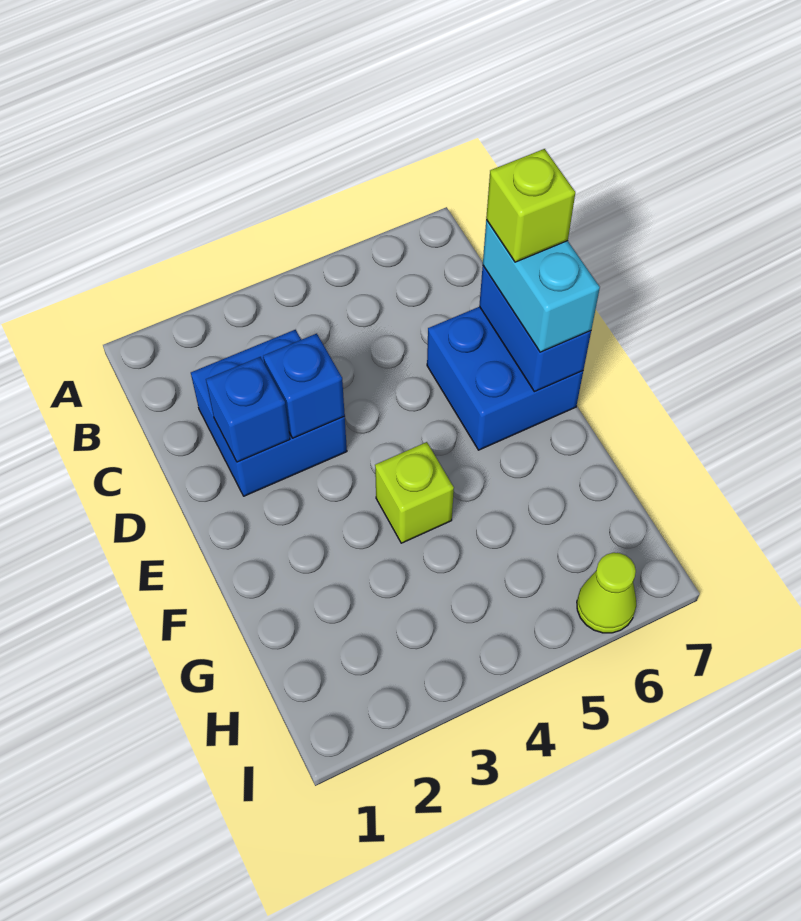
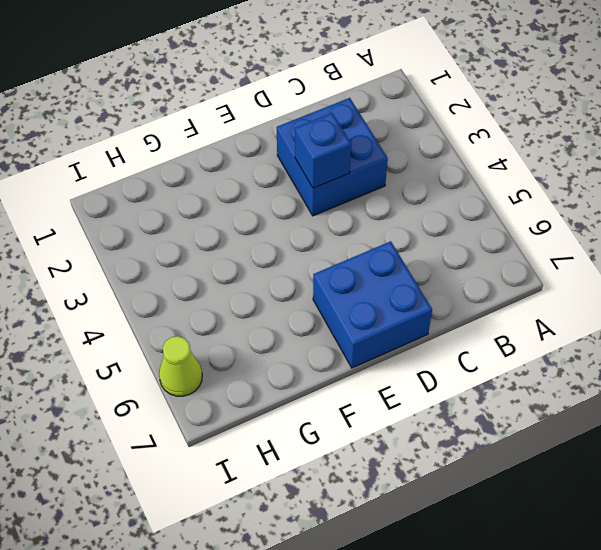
none -> lime 1x1 brick [375,442,454,543]
none -> blue 1x1 brick [206,357,290,462]

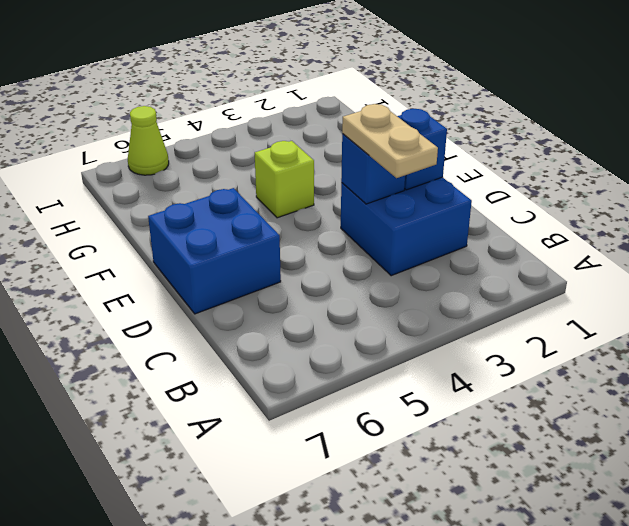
tan 1x2 plate [342,104,438,178] -> none
none -> blue 1x2 brick [479,266,591,392]
none -> cyan 1x2 brick [483,220,600,352]

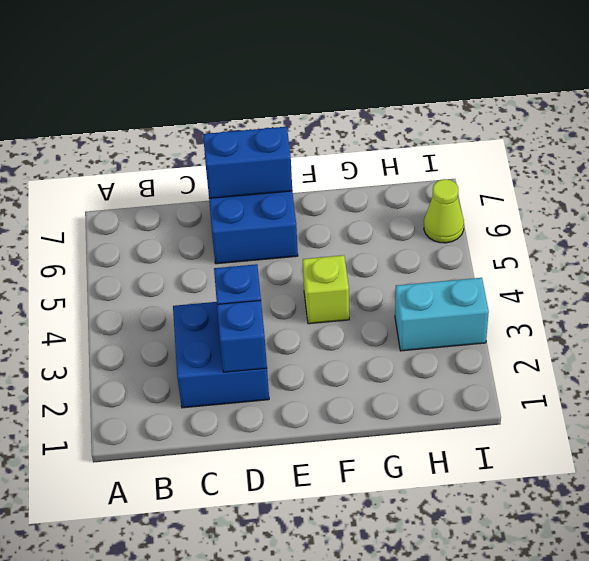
cyan 1x2 brick [395,278,489,351] -> cyan 1x2 brick moved to [483,220,600,352]
none -> lime 1x1 brick [486,149,575,262]

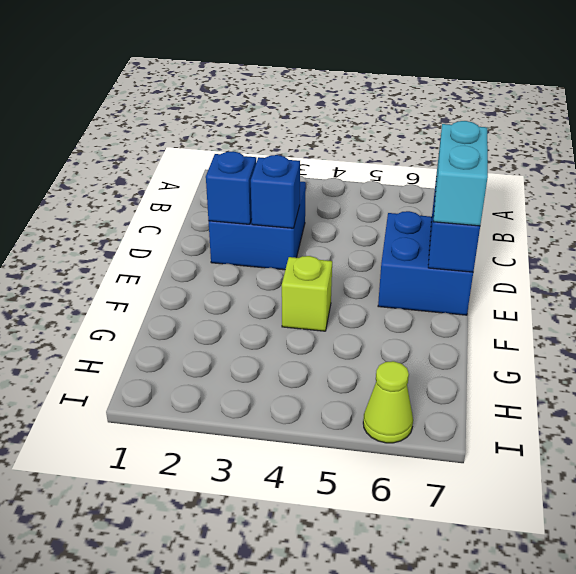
none -> lime 1x1 brick [486,149,575,262]

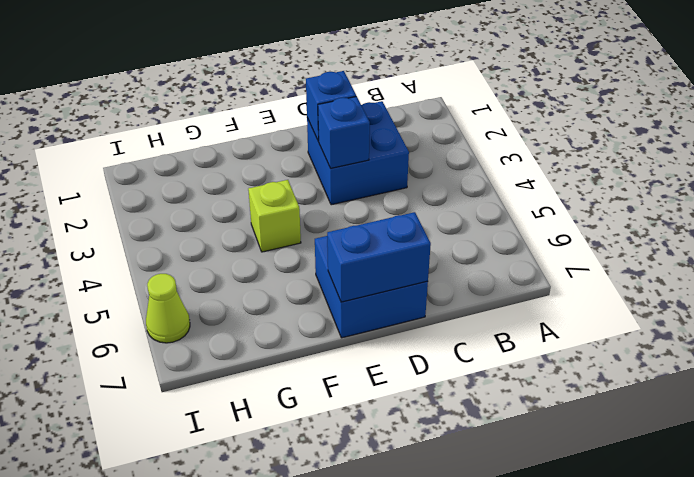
none -> cyan 1x2 brick [483,220,600,352]
none -> lime 1x1 brick [486,149,575,262]

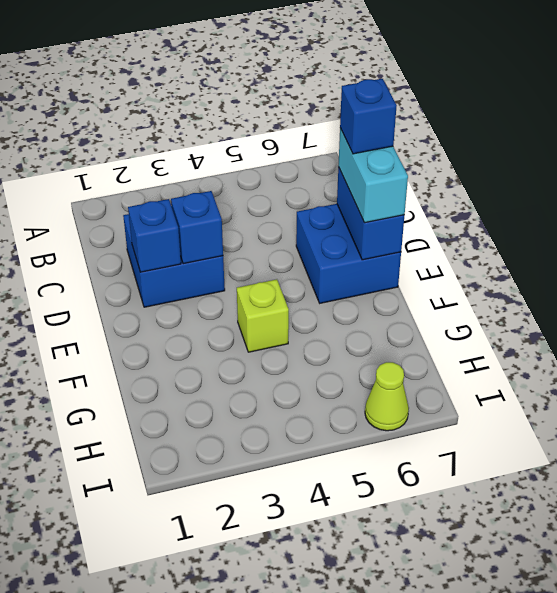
blue 1x1 brick [340,79,397,154] -> lime 1x1 brick [486,149,575,262]

